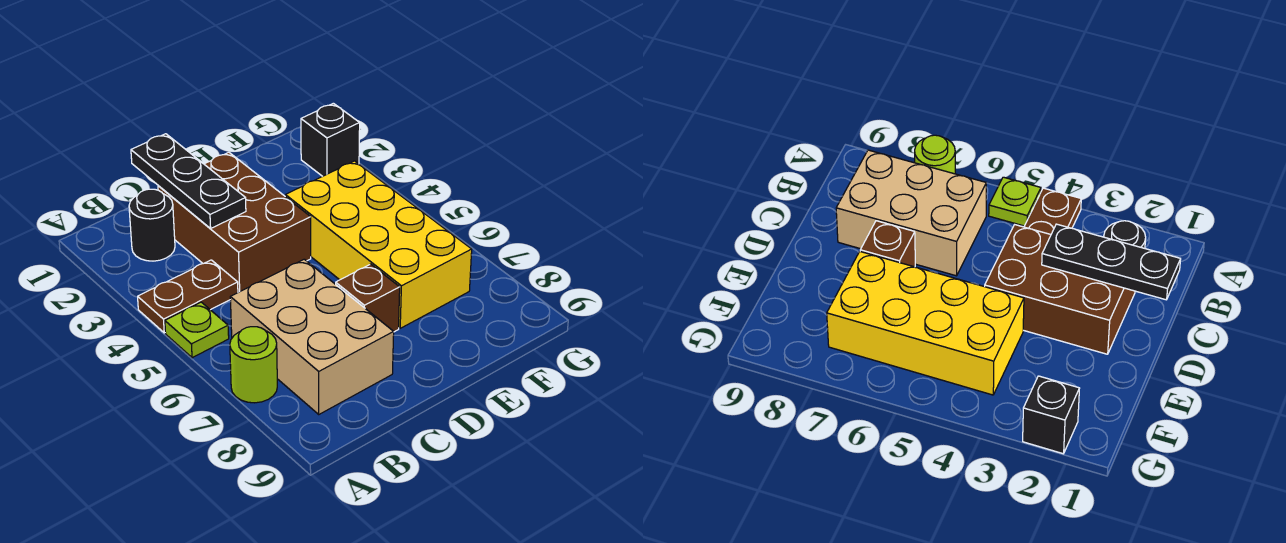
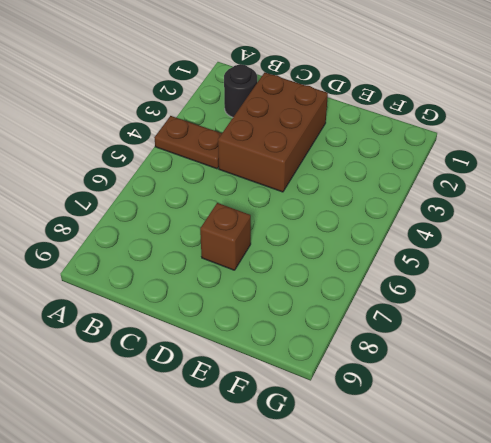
none -> lime 1x1 plate [165,302,229,358]
none -> lime 1x1 round brick [230,327,277,403]

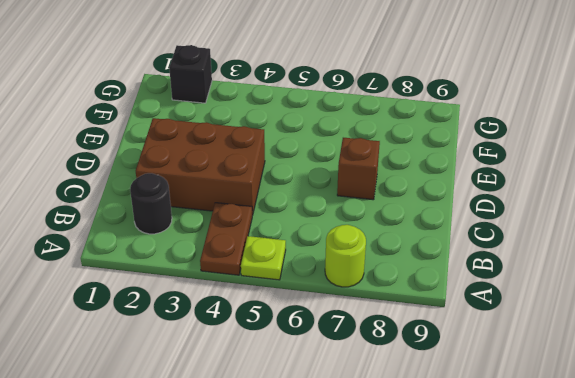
none -> tan 2x3 brick [230,259,394,414]
none -> yellow 2x4 brick [285,161,472,328]

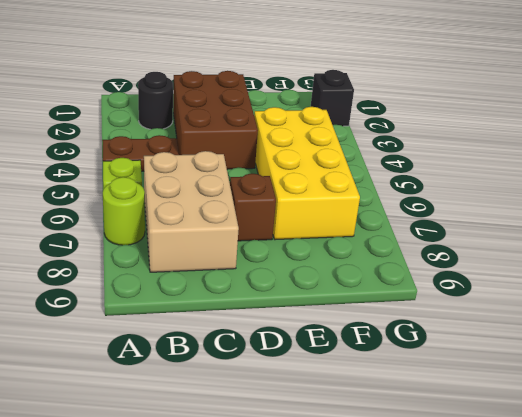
none -> black 1x3 plate [131,134,246,228]

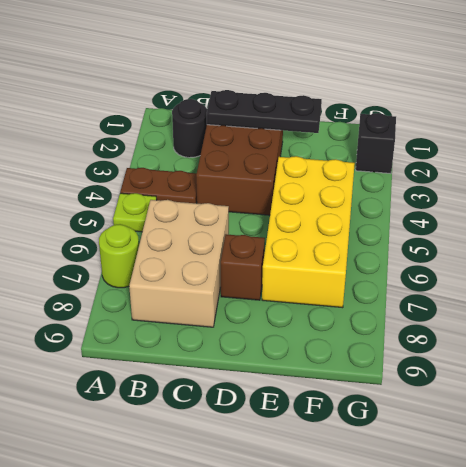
black 1x3 plate [207,90,322,133] -> black 1x3 plate turned to [131,134,246,228]

